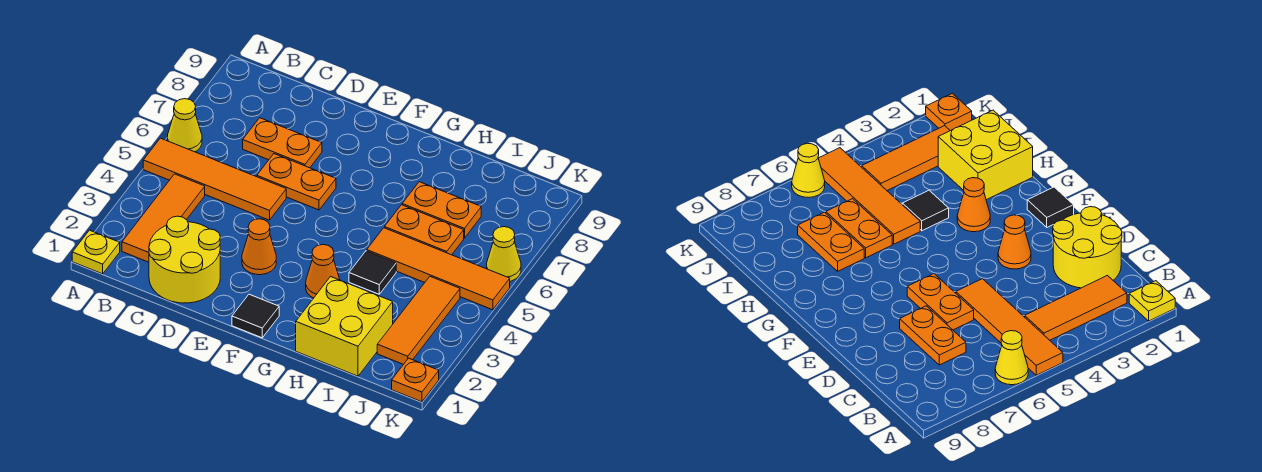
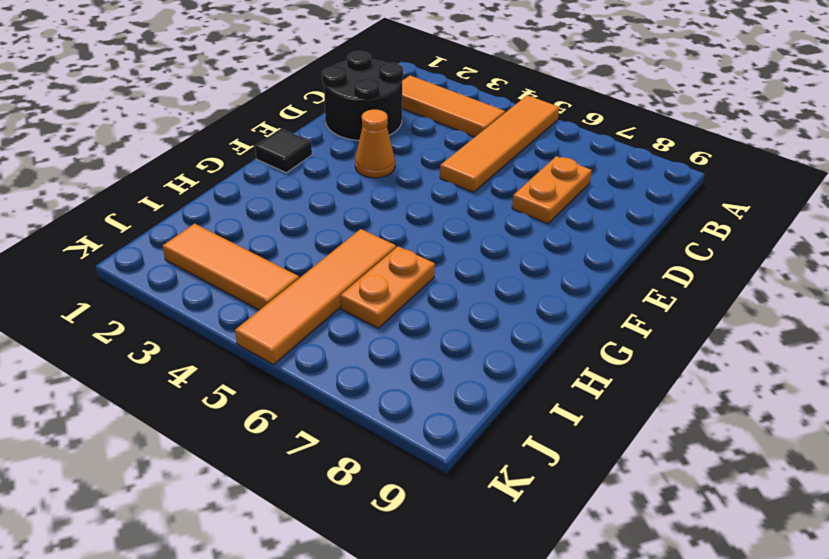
black 2x2 round brick [322,51,403,140] -> yellow 2x2 round brick [149,216,220,303]
none -> yellow 1x1 plate [72,230,120,274]
none -> yellow 1x1 cone [168,99,202,152]
none -> orange 1x2 plate [257,154,336,210]

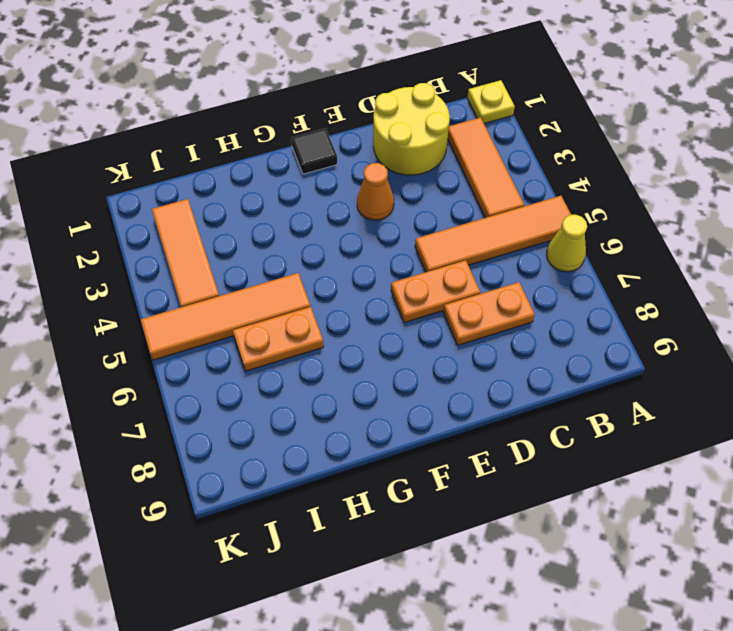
none -> orange 1x1 cone [306,245,340,298]
none -> yellow 2x2 brick [296,277,393,376]
none -> black 1x1 tile [349,251,396,294]

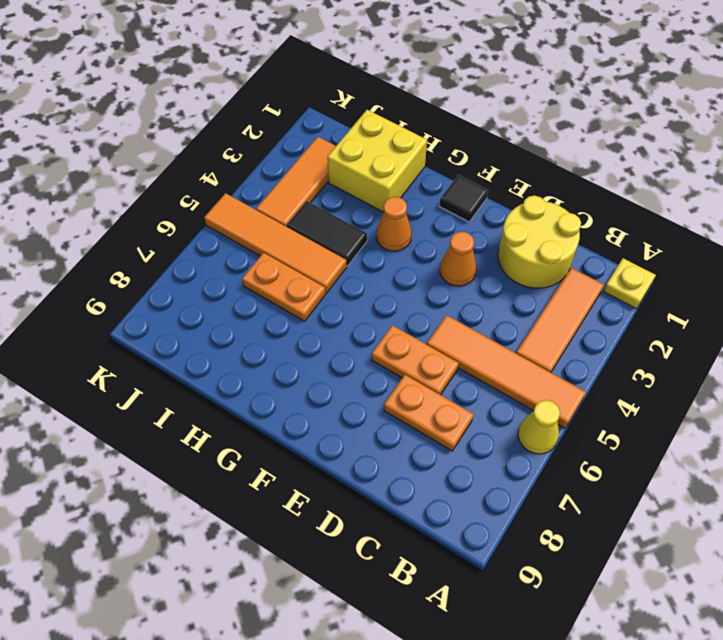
black 1x2 tile [287,201,367,266] -> black 1x1 tile [349,251,396,294]
none -> orange 1x2 plate [402,182,481,238]
none -> orange 1x1 plate [392,358,439,402]
none -> yellow 1x1 cone [487,227,521,281]

